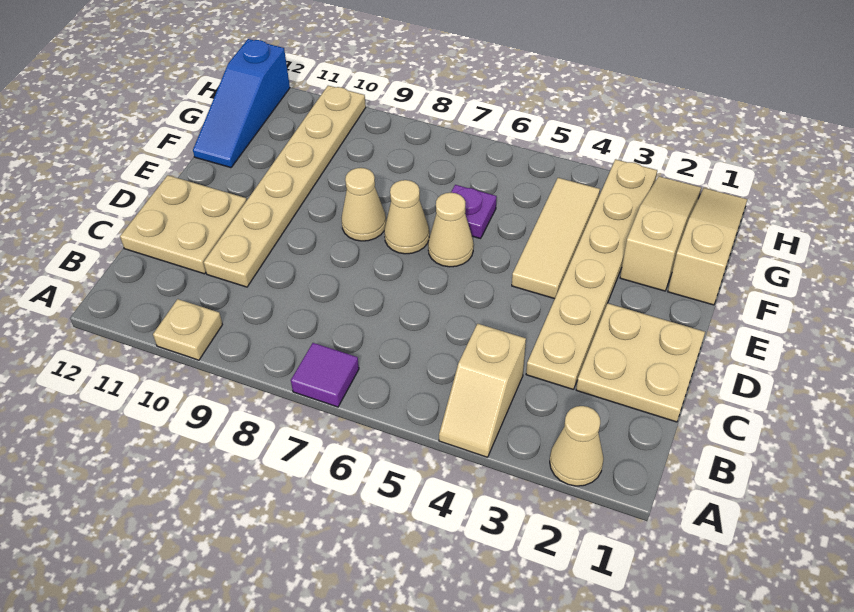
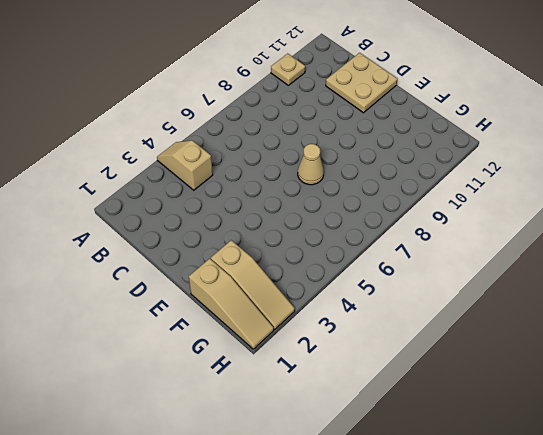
none -> tan 1x1 cone [550,406,604,486]
none -> purple 1x1 tile [291,343,359,407]
none -> tan 2x2 plate [576,303,705,422]

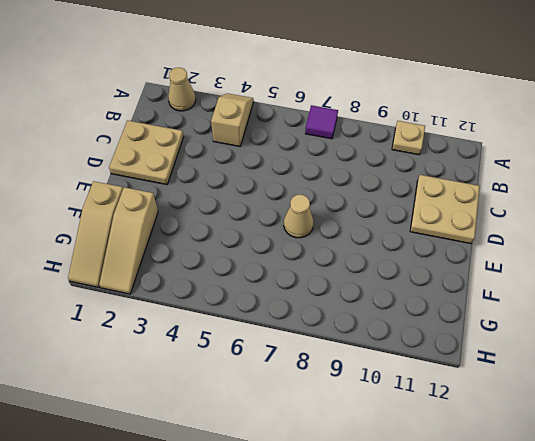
none -> tan 1x6 plate [526,159,657,390]
none -> tan 1x6 plate [204,86,366,287]
none -> tan 1x3 tile [512,178,600,299]

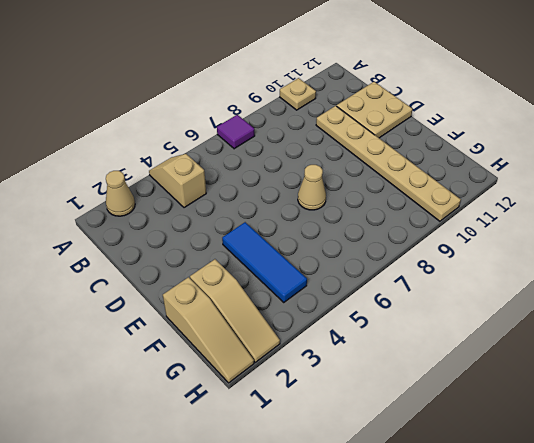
blue 1x3 tile [222,222,307,302] -> tan 1x3 tile [512,178,600,299]
none -> tan 2x2 plate [576,303,705,422]
none -> tan 1x6 plate [526,159,657,390]
none -> tan 1x1 cone [428,193,473,267]

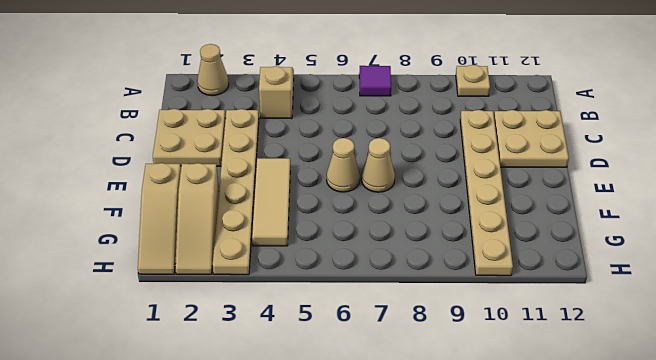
none -> tan 1x1 cone [341,168,386,241]
none -> purple 1x1 plate [451,185,497,239]
none -> blue 1x3 slope [193,39,290,168]

